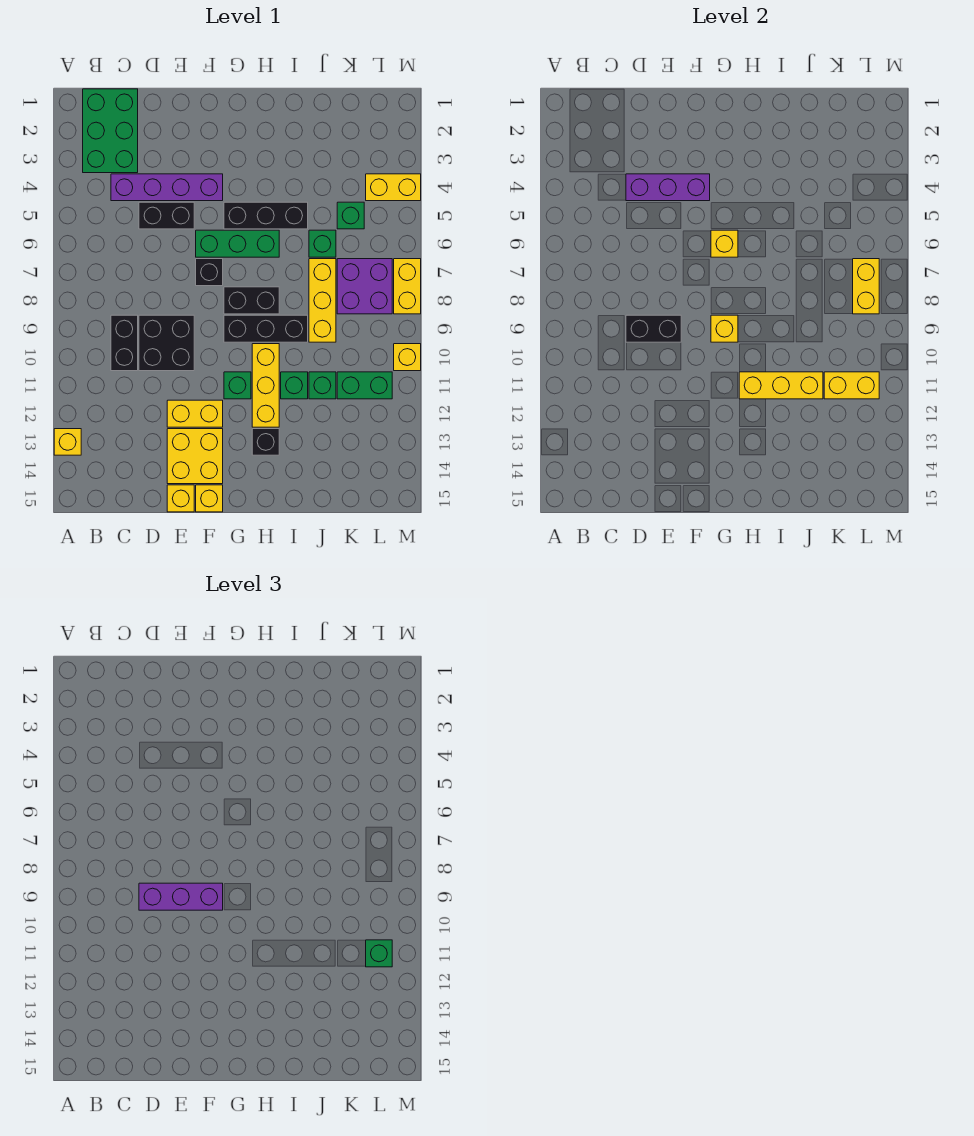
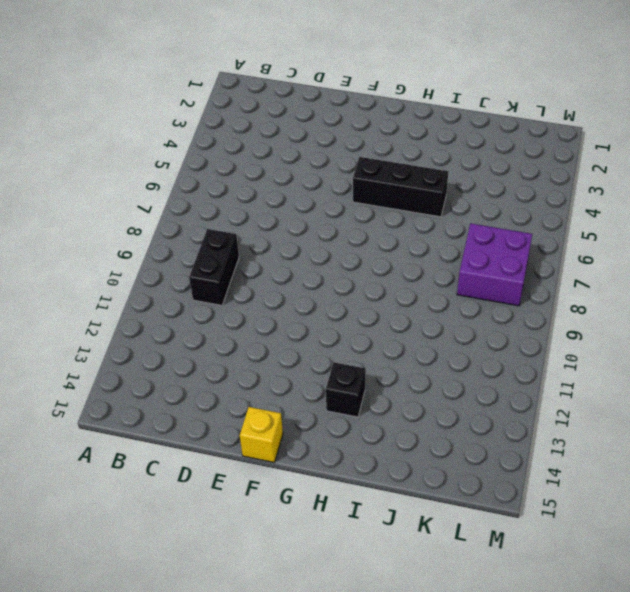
none -> yellow 1x1 brick [54,429,81,455]
none -> green 2x3 brick [83,89,138,173]
none -> purple 1x4 brick [111,174,223,201]
none -> black 1x2 brick [139,202,194,229]

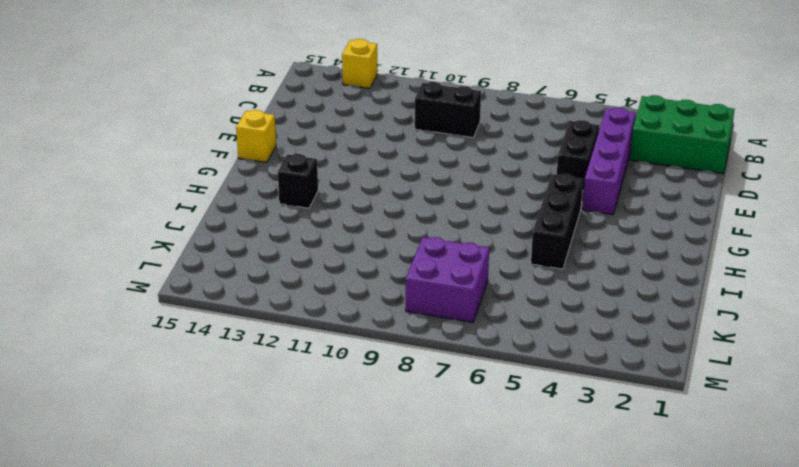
none -> black 2x2 brick [139,315,194,371]
none -> yellow 1x2 brick [167,400,223,427]
none -> yellow 2x2 brick [167,429,223,484]
none -> yellow 1x1 brick [167,485,194,512]

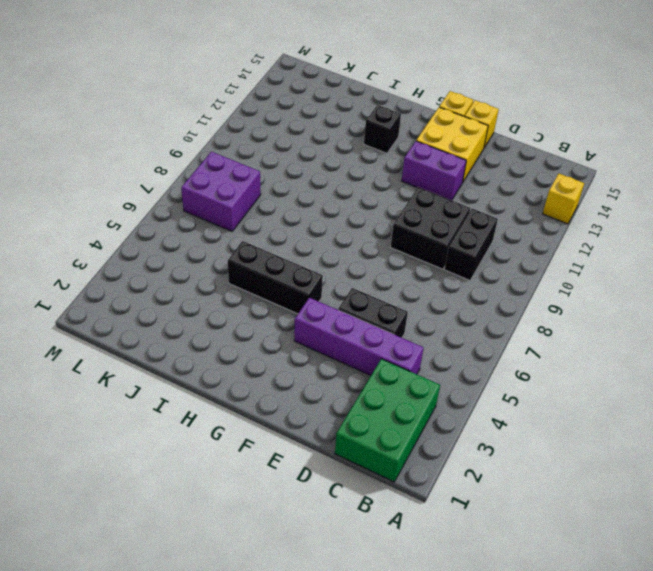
purple 1x2 brick [402,141,466,200] -> yellow 1x2 brick [167,400,223,427]
none -> green 1x3 brick [196,230,279,257]
none -> black 1x1 brick [196,259,223,286]
none -> black 1x2 brick [224,287,279,314]
none -> black 1x3 brick [224,315,308,342]

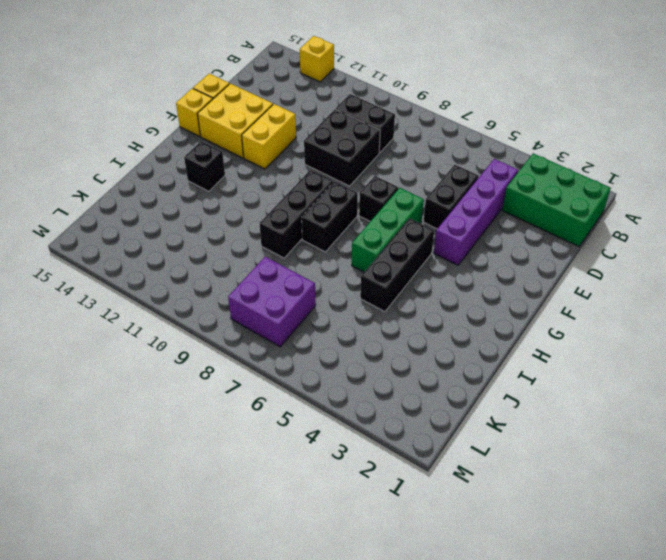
none -> green 1x1 brick [224,372,251,399]
none -> yellow 1x3 brick [252,344,279,427]
none -> green 1x1 brick [281,372,308,399]
none -> green 1x1 brick [309,230,336,257]

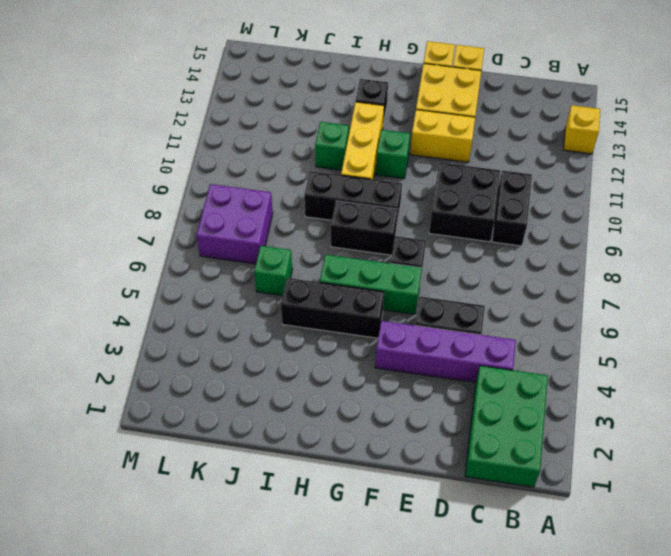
none -> yellow 1x3 brick [309,259,336,342]
none -> green 1x1 brick [309,372,336,399]
none -> green 1x1 brick [337,202,364,229]
none -> green 1x2 brick [337,372,392,399]

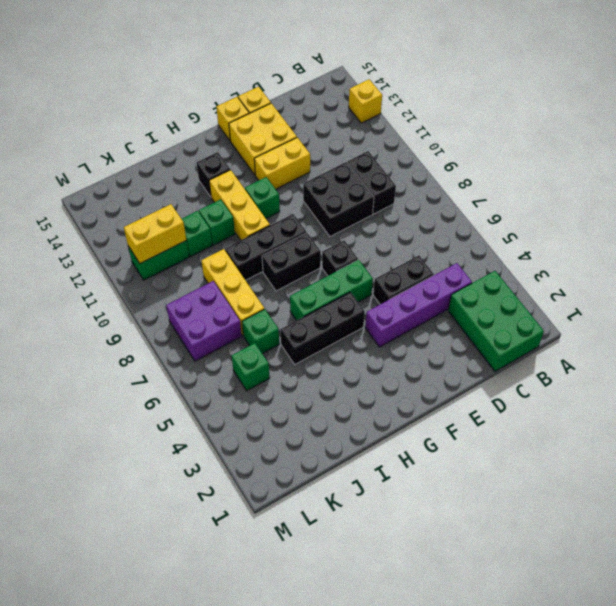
none -> yellow 1x2 brick [366,174,421,201]
none -> yellow 1x2 brick [394,259,421,314]
none -> yellow 1x1 brick [394,344,421,371]
none -> purple 1x3 brick [626,174,710,201]

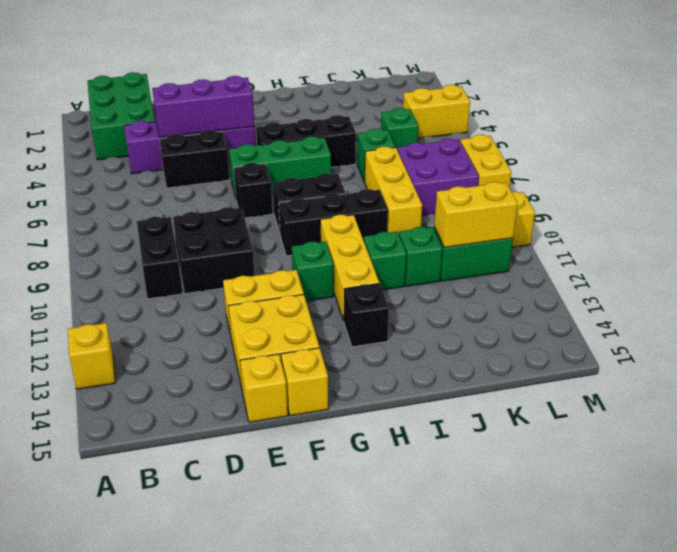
none -> black 1x2 brick [626,315,681,342]
none -> yellow 1x1 brick [711,230,738,257]
none -> yellow 1x1 brick [711,315,738,342]
none -> yellow 1x3 brick [739,372,823,399]

